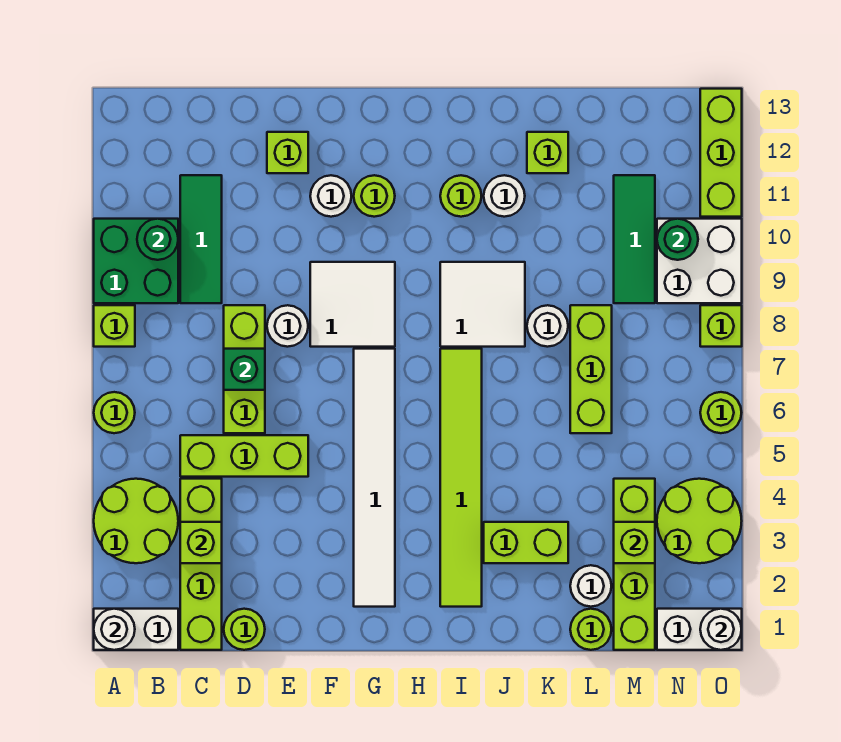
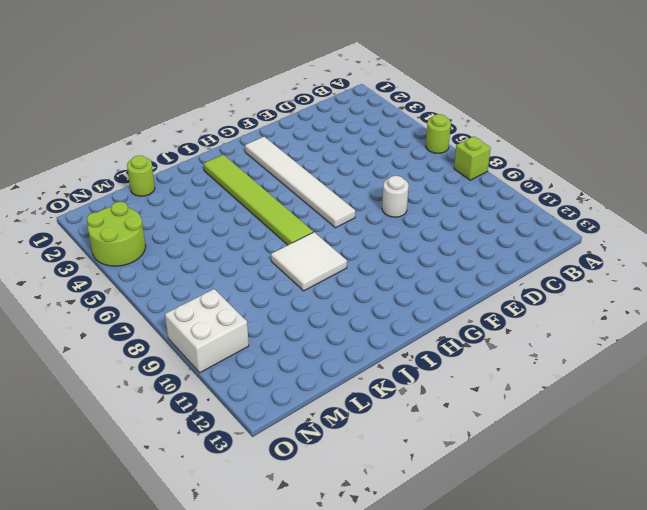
none -> white 1x2 brick [94,609,178,650]
none -> lime 2x2 round brick [94,479,178,563]
none -> green 2x2 brick [94,219,178,303]
none -> lime 1x4 brick [180,479,222,650]

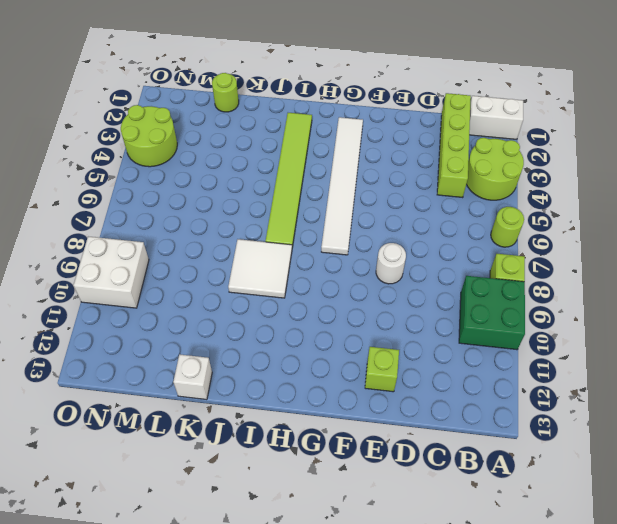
white 1x1 brick [173,354,212,400] -> none
none -> lime 1x3 brick [180,435,308,477]
none -> green 1x3 tile [180,175,222,303]
none -> lime 1x1 round brick [224,609,265,650]
none -> lime 1x3 brick [224,305,265,433]

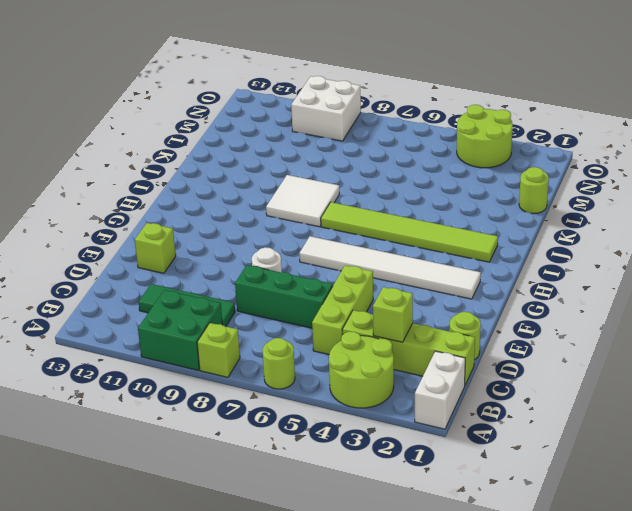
green 1x3 brick [235,265,333,328] -> lime 1x3 brick [224,305,265,433]
none -> white 2x2 tile [310,262,395,347]
none -> white 1x1 round brick [310,175,351,217]
none -> lime 1x1 round brick [354,175,395,217]
none -> lime 1x1 round brick [440,175,481,217]

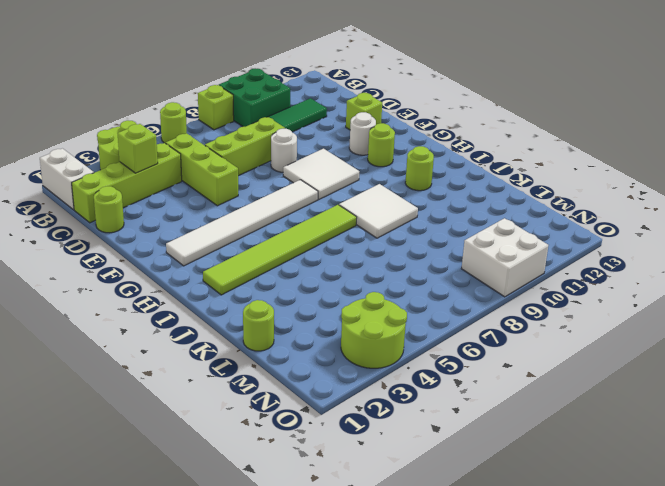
none -> lime 1x2 brick [484,522,568,563]
none -> white 1x1 round brick [484,175,525,217]
none -> white 1x1 round brick [527,305,568,347]
none -> lime 1x1 brick [527,132,568,173]

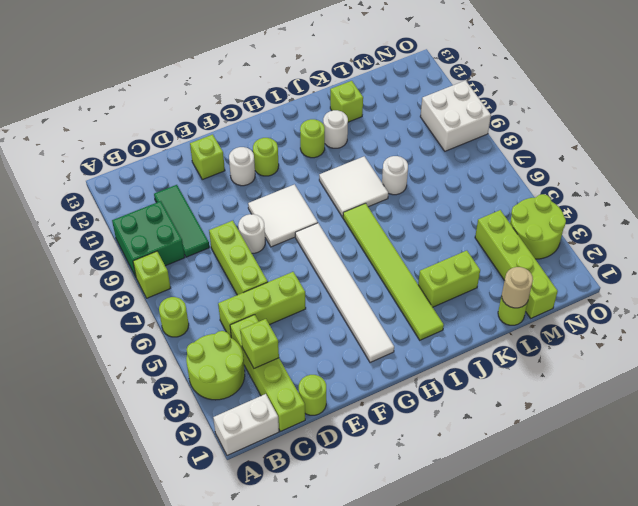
tan 1x1 round brick [502,267,533,308] -> none
none -> white 1x1 round brick [570,565,611,607]
none -> lime 1x3 brick [570,305,612,433]
none -> green 1x3 tile [614,175,655,303]
none -> white 1x2 brick [657,609,742,650]

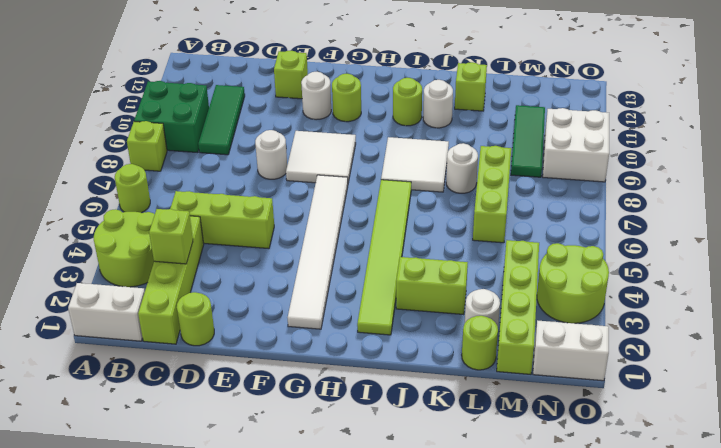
none -> lime 1x3 brick [224,305,265,433]
none -> lime 1x1 round brick [700,392,742,433]
none -> lime 1x1 brick [700,305,742,347]
none -> lime 1x3 brick [700,89,742,217]

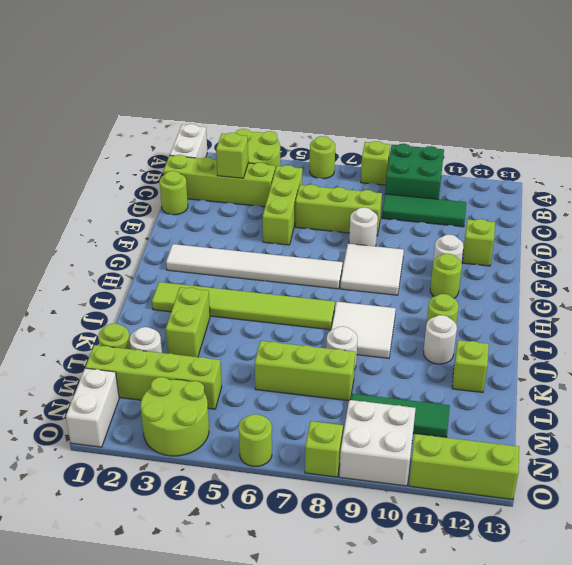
none -> white 1x1 round brick [94,609,135,650]
none -> green 1x1 round brick [137,219,178,260]
none -> green 1x1 brick [224,349,265,390]
none -> lime 1x1 brick [614,522,655,563]

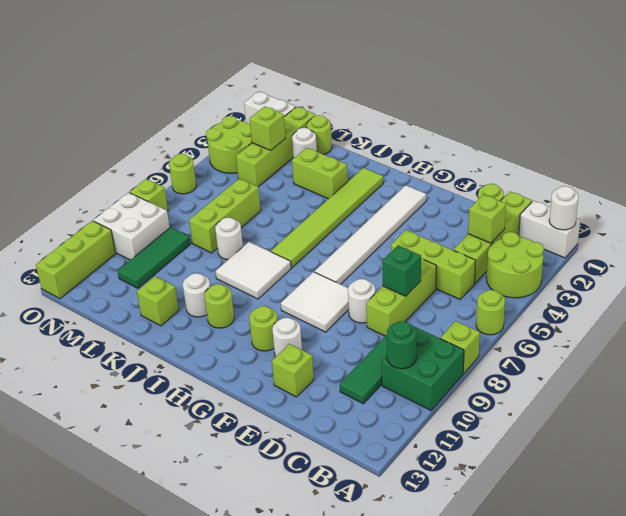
none -> green 1x1 round brick [657,219,698,260]
none -> white 1x1 round brick [700,609,742,650]

